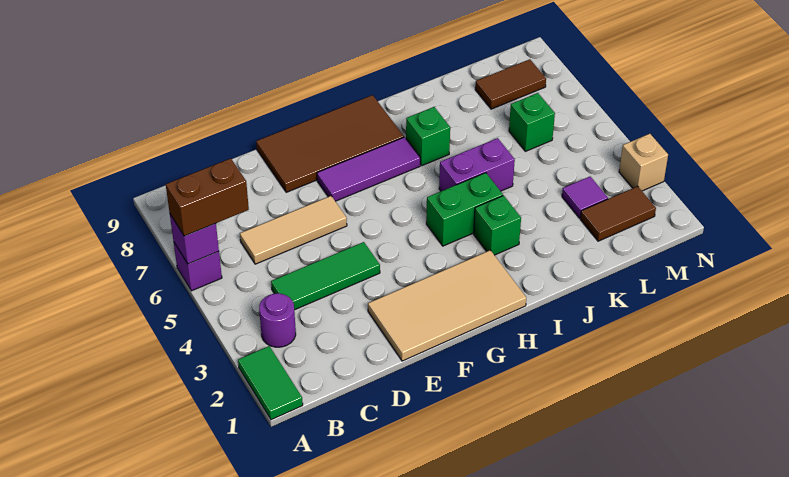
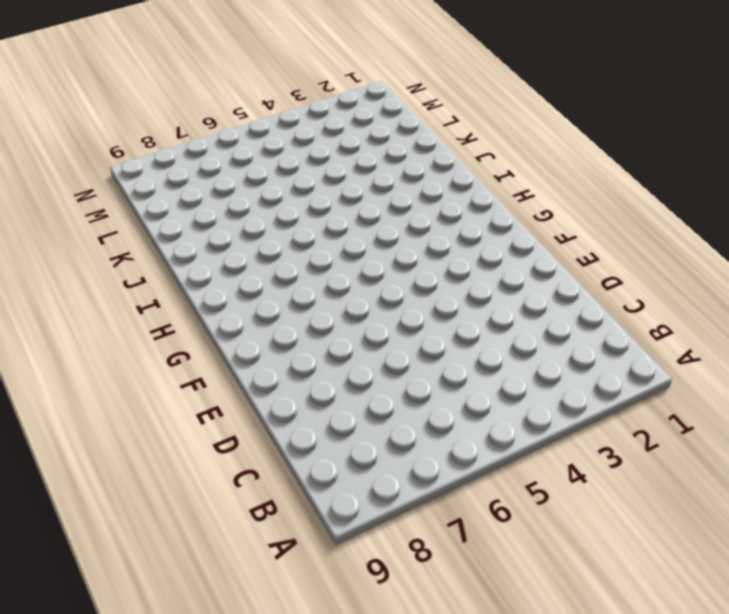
none -> green 1x2 tile [238,346,303,420]
none -> purple 1x1 brick [174,243,222,291]
none -> purple 1x1 round brick [259,293,296,347]

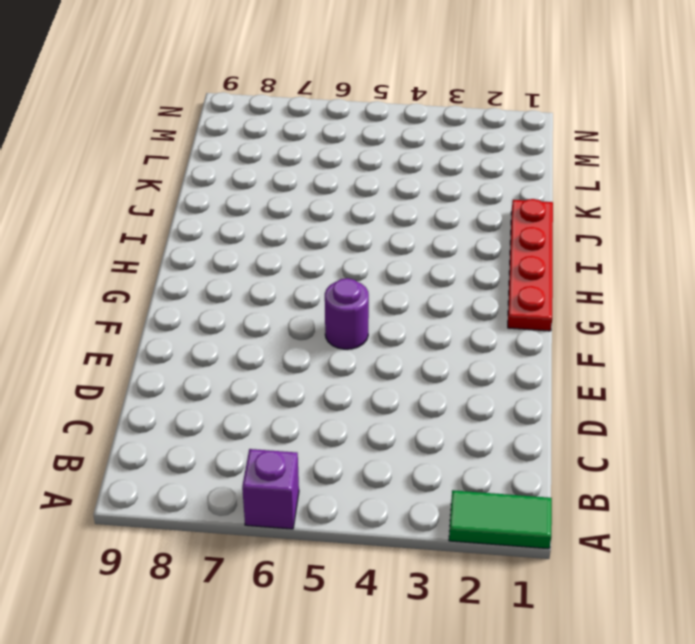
purple 1x1 round brick [325,278,369,349] -> purple 1x1 round brick moved to [259,293,296,347]
red 1x4 plate [508,199,553,331] -> tan 2x4 tile [368,250,526,361]
none -> green 1x3 tile [271,242,380,310]
none -> tan 1x3 tile [240,196,347,264]
none -> brown 2x4 tile [256,95,404,192]

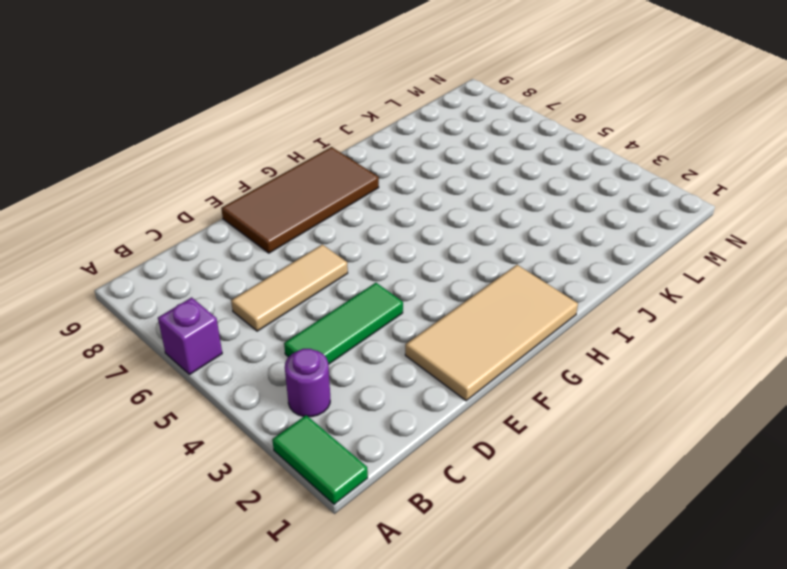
none -> purple 1x3 tile [317,137,420,201]
none -> green 1x2 brick [426,173,503,246]
none -> green 1x1 brick [474,196,521,255]

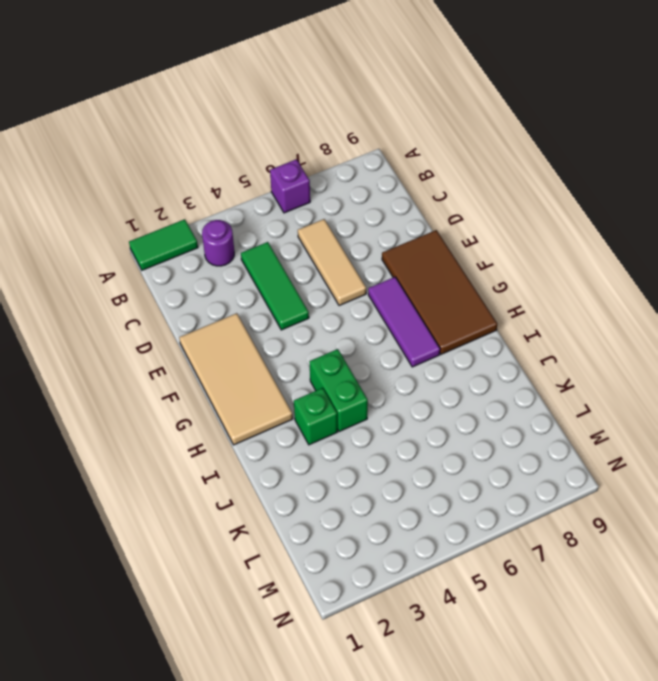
none -> purple 1x2 brick [439,138,515,191]
none -> green 1x1 brick [406,107,450,166]
none -> brown 1x2 tile [580,186,656,241]

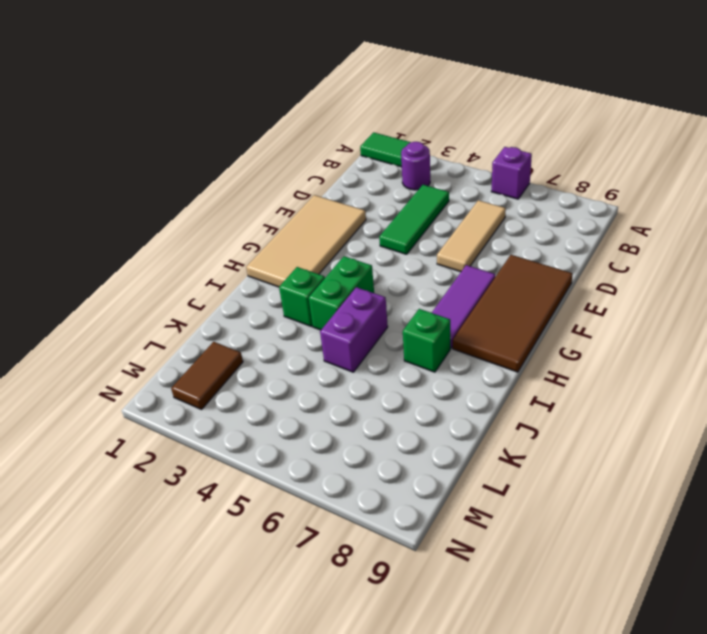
none -> purple 1x1 tile [562,177,608,218]
none -> green 1x1 brick [509,93,555,151]
none -> brown 1x2 tile [475,59,546,109]

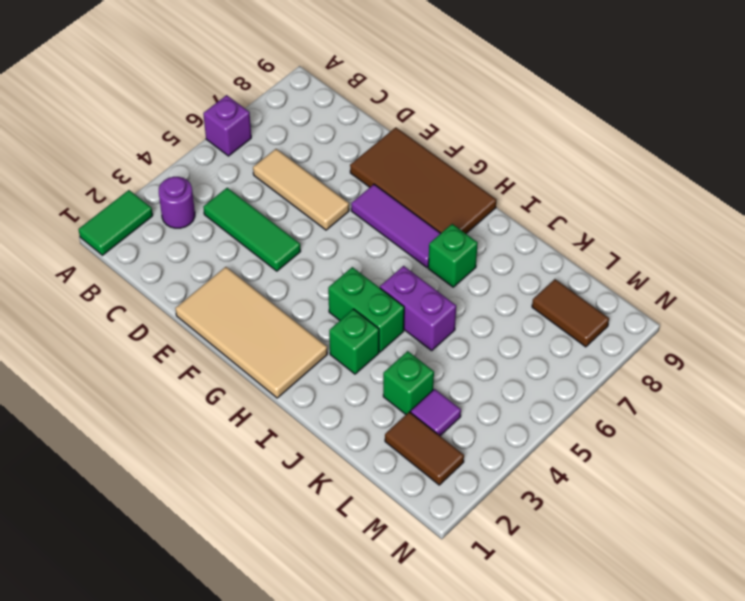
green 1x1 brick [383,351,434,414] -> green 1x1 brick moved to [509,93,555,151]
none -> tan 1x1 brick [619,134,668,191]
none -> purple 1x1 brick [170,215,219,264]
none -> brown 1x2 brick [166,158,249,236]

